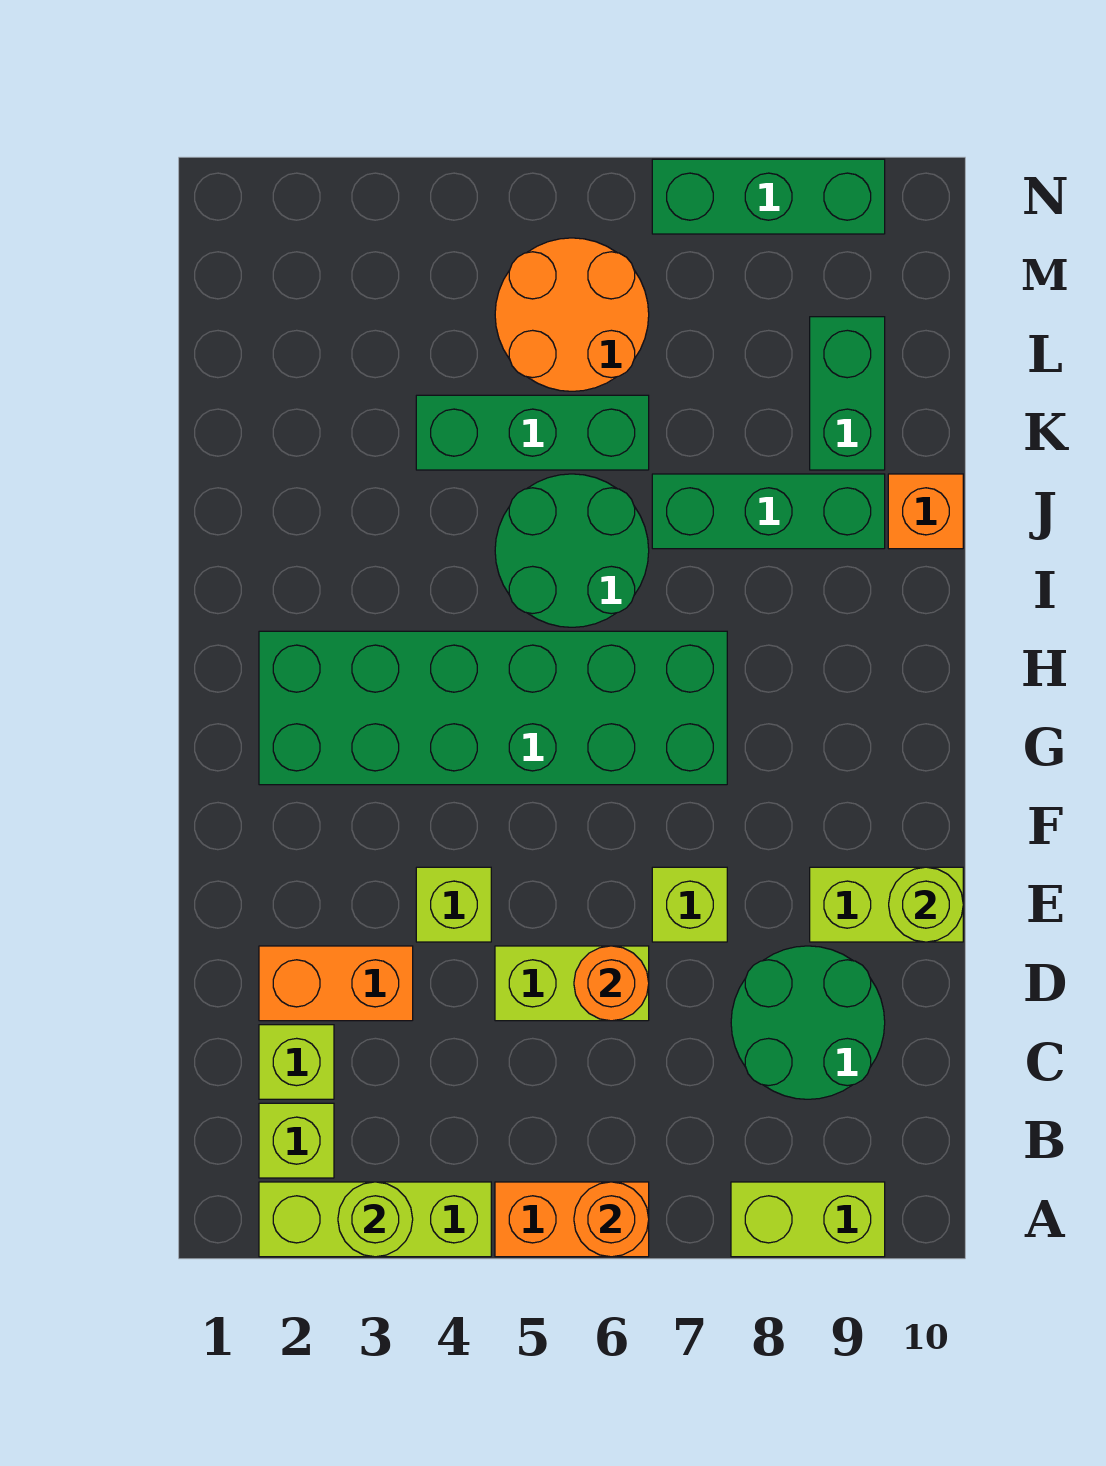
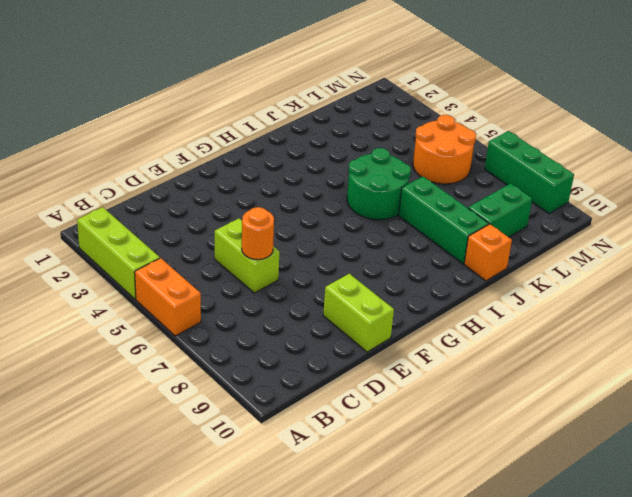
none -> lime 1x2 brick [731,1182,885,1257]
none -> lime 1x1 brick [259,1103,334,1178]
none -> lime 1x1 brick [259,1025,334,1099]

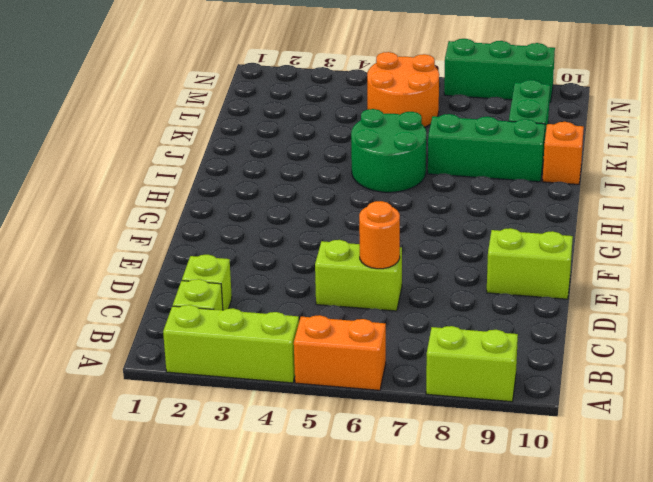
none -> green 2x2 round brick [731,946,885,1099]
none -> orange 1x2 brick [259,946,413,1021]
none -> lime 1x1 brick [416,867,491,942]

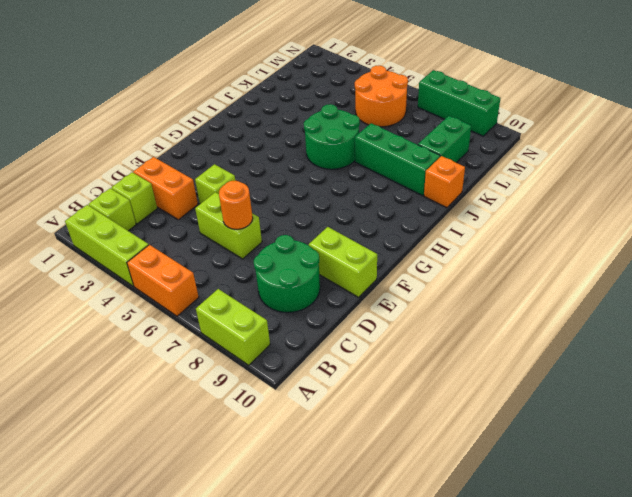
none -> lime 1x1 brick [652,867,727,942]
none -> green 2x6 brick [259,631,727,785]
none -> green 1x3 brick [416,395,649,470]

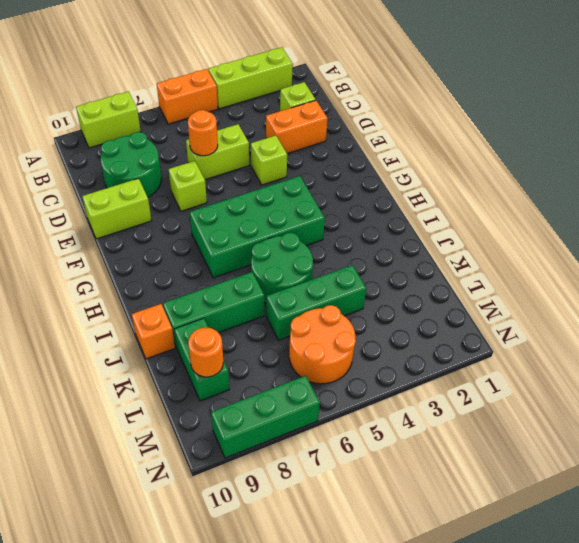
green 2x4 brick [190,176,325,278] -> green 2x6 brick [259,631,727,785]
orange 1x1 round brick [188,328,223,377] -> orange 1x1 round brick moved to [574,1182,649,1257]
none -> lime 1x1 brick [259,1103,334,1178]
none -> lime 1x1 round brick [338,1182,413,1257]
none -> lime 1x1 round brick [889,867,963,942]

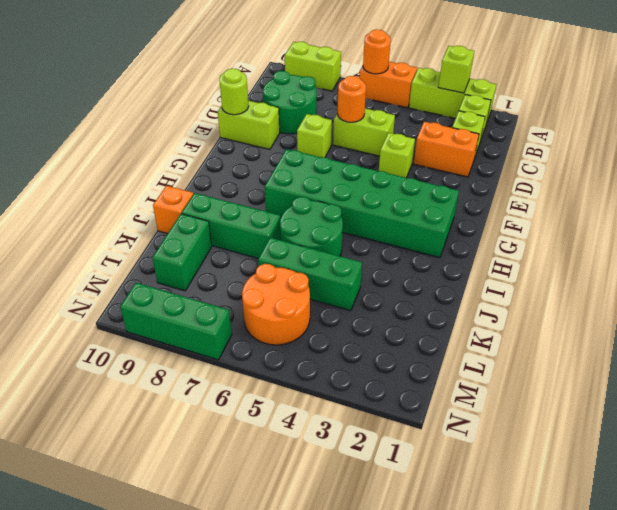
lime 1x1 brick [438,46,474,93] -> lime 1x1 round brick [338,1182,413,1257]

